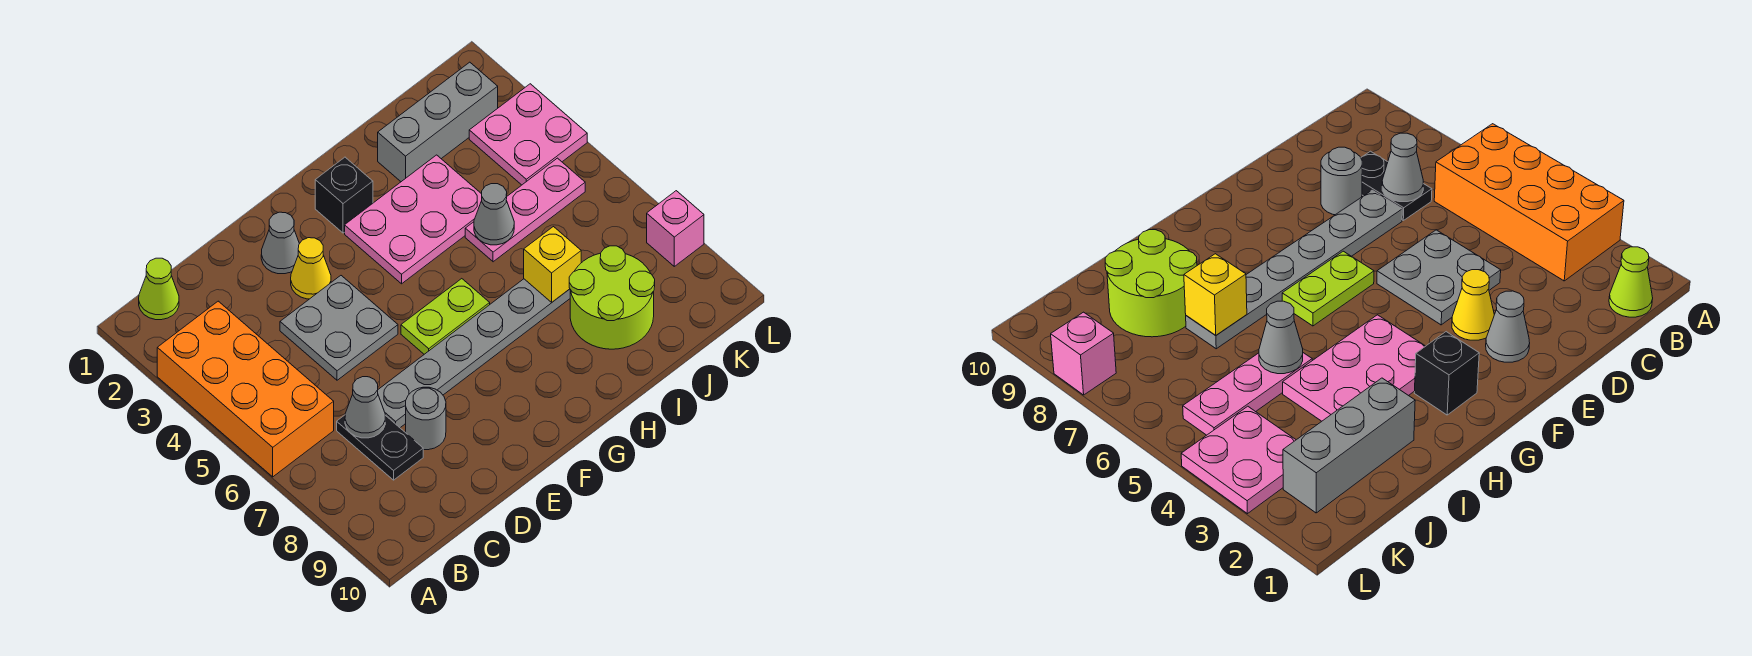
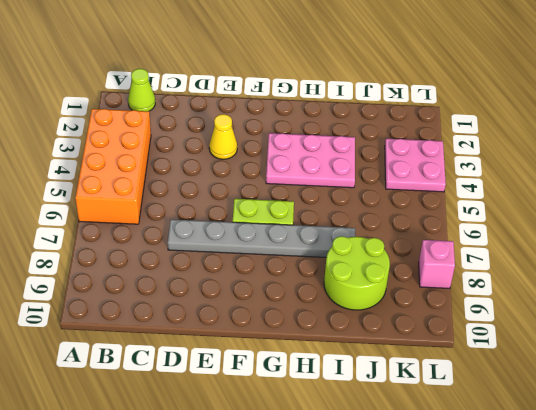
none -> black 1x2 plate [337,415,423,480]
none -> grey 2x2 plate [280,276,398,380]
none -> grey 1x1 round brick [406,387,446,450]

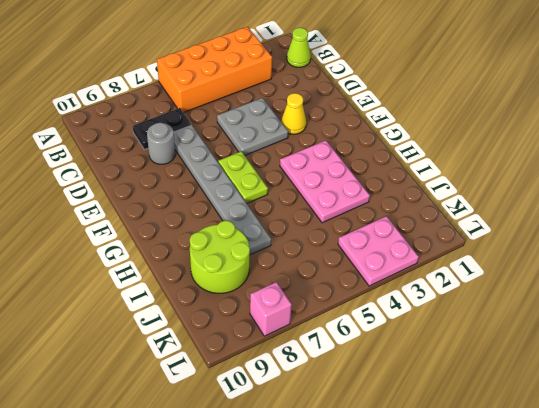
none -> grey 1x1 cone [261,212,299,274]
none -> black 1x1 brick [315,157,373,233]
none -> grey 1x3 brick [378,62,498,182]

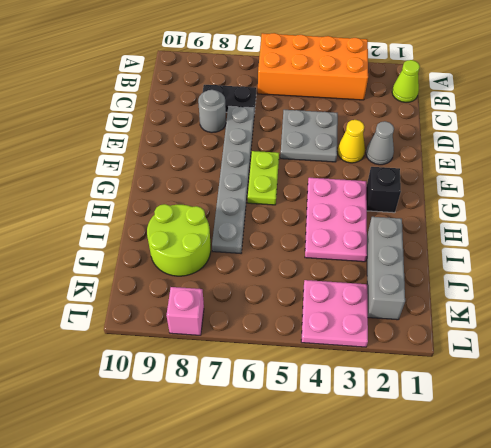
none -> pink 1x3 plate [465,158,585,262]
none -> grey 1x1 cone [345,377,385,438]
none -> grey 1x1 cone [474,184,514,245]

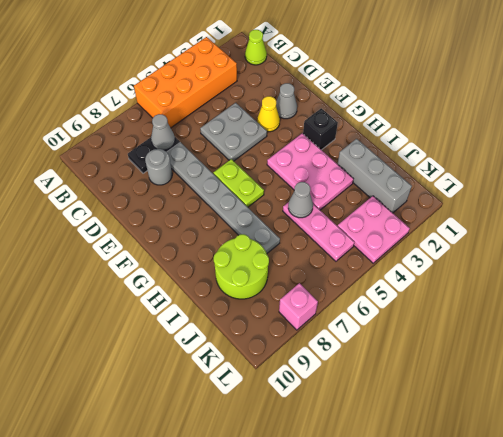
none -> yellow 1x1 brick [524,227,581,302]

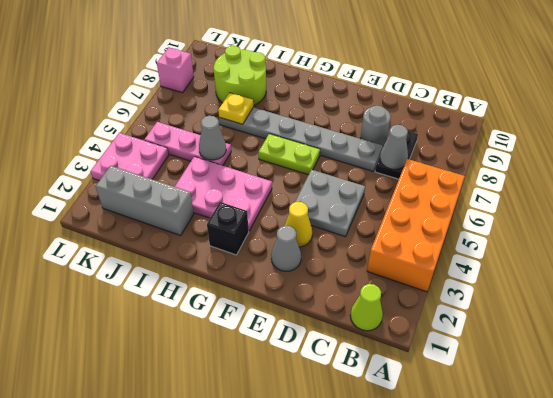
yellow 1x1 plate [218,93,253,124] -> yellow 1x1 brick [524,227,581,302]

